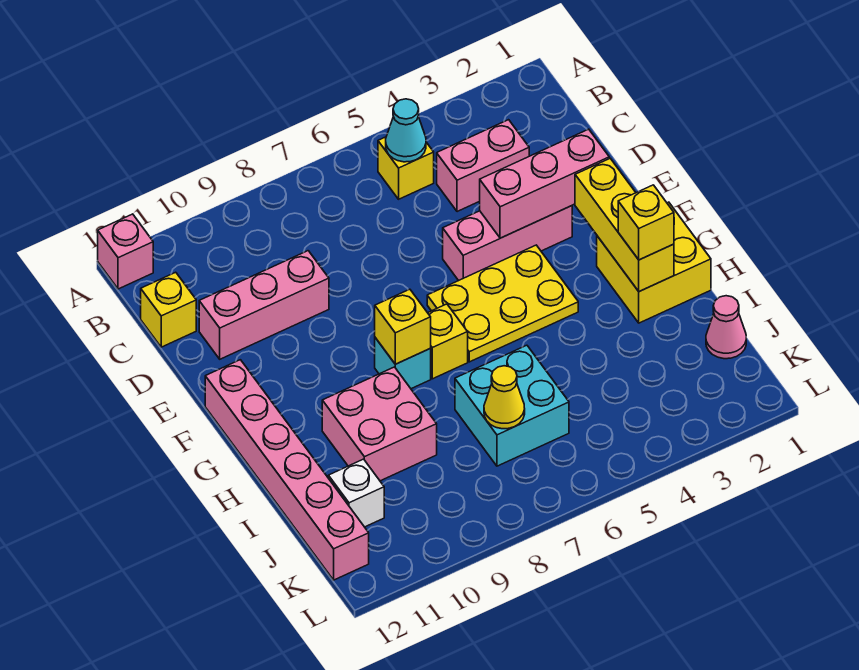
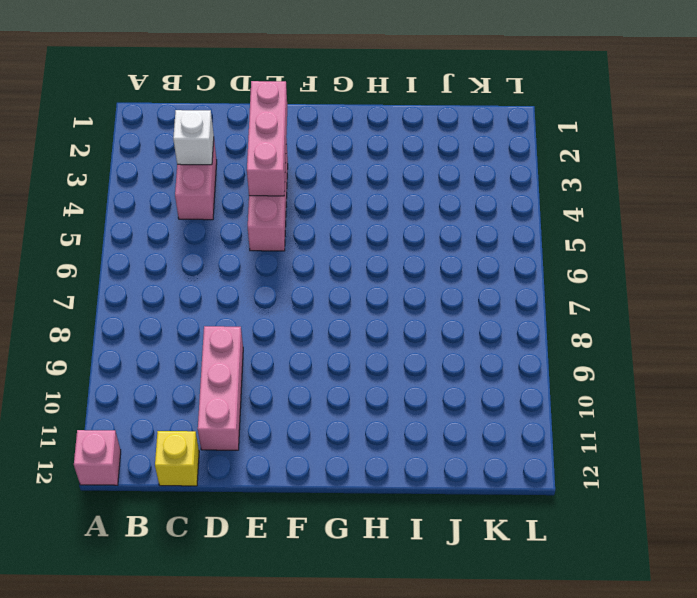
white 1x1 brick [173,110,214,165] -> white 1x1 brick moved to [328,459,384,527]
none -> yellow 1x1 brick [378,137,434,199]
none -> yellow 2x3 plate [427,245,578,362]
none -> pink 1x6 brick [205,360,369,580]

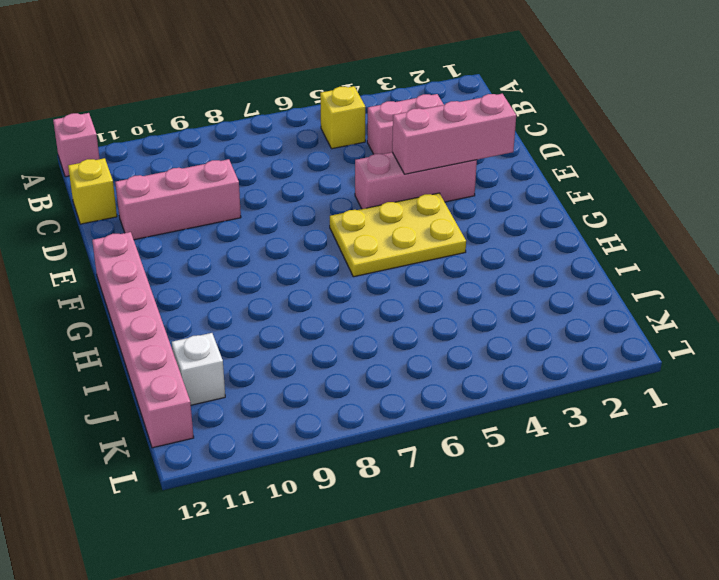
none -> yellow 2x2 brick [597,202,711,323]
none -> yellow 1x1 brick [428,304,468,379]
none -> cyan 1x1 brick [375,338,431,389]

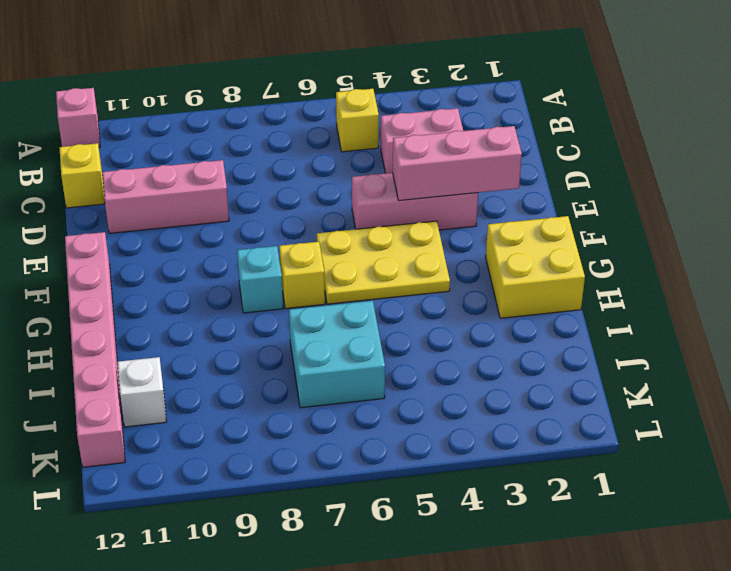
none -> pink 2x2 brick [322,367,437,481]
none -> pink 1x1 cone [706,296,746,359]
none -> cyan 1x1 cone [386,99,426,162]

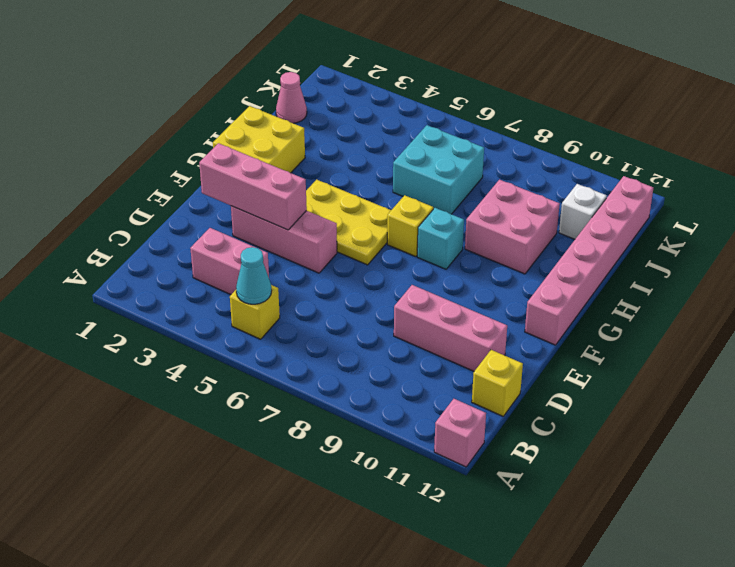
none -> yellow 1x3 brick [575,158,674,292]
none -> yellow 1x1 brick [375,289,431,364]
none -> yellow 1x1 cone [484,366,525,429]

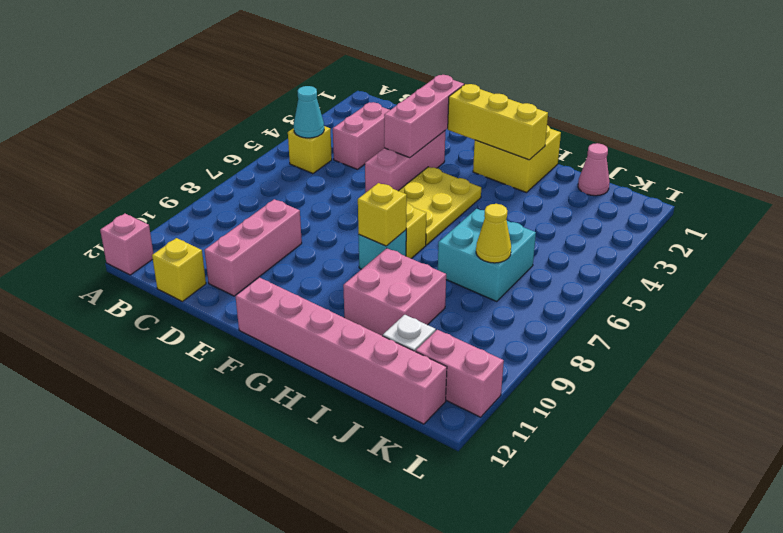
pink 1x2 brick [416,330,504,417] -> none
none -> yellow 1x1 brick [618,185,674,260]

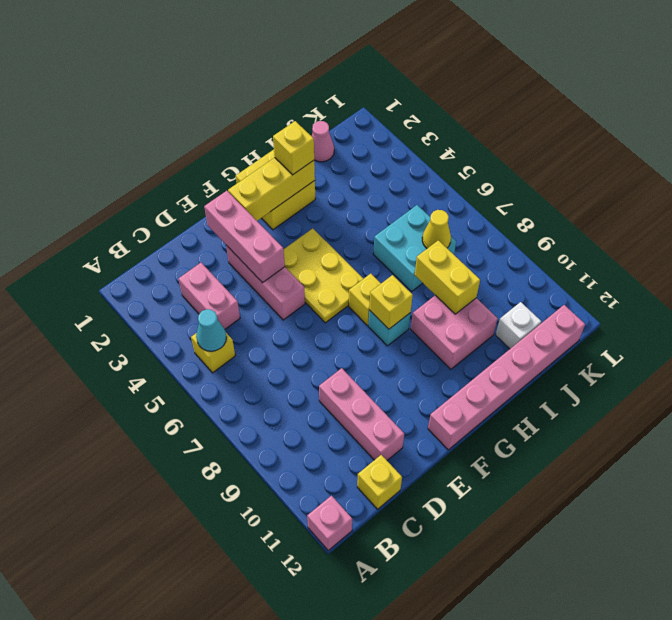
yellow 1x2 brick [415,240,480,314] -> none

